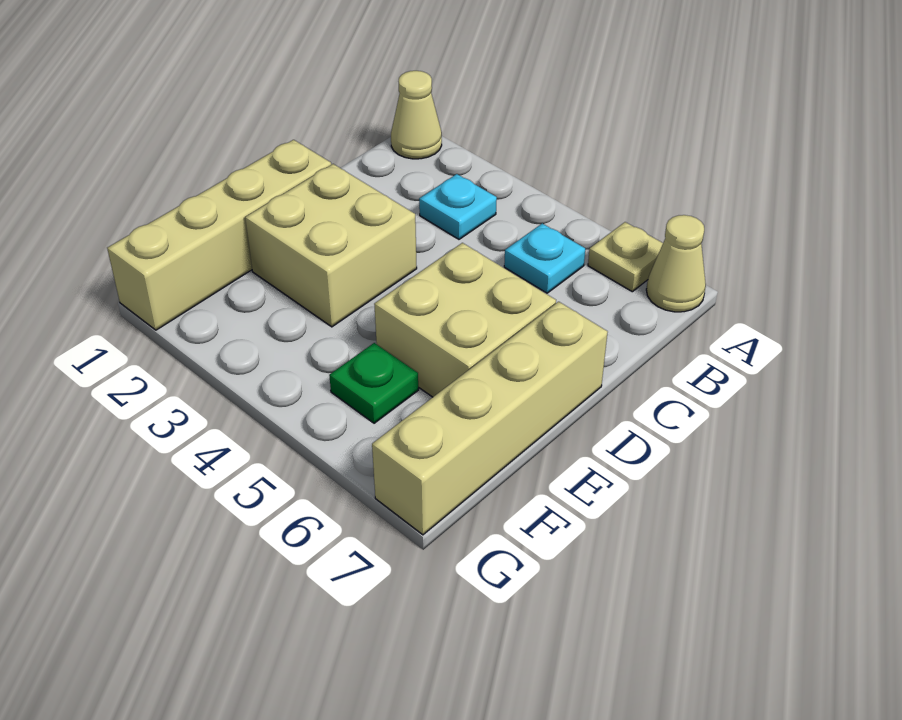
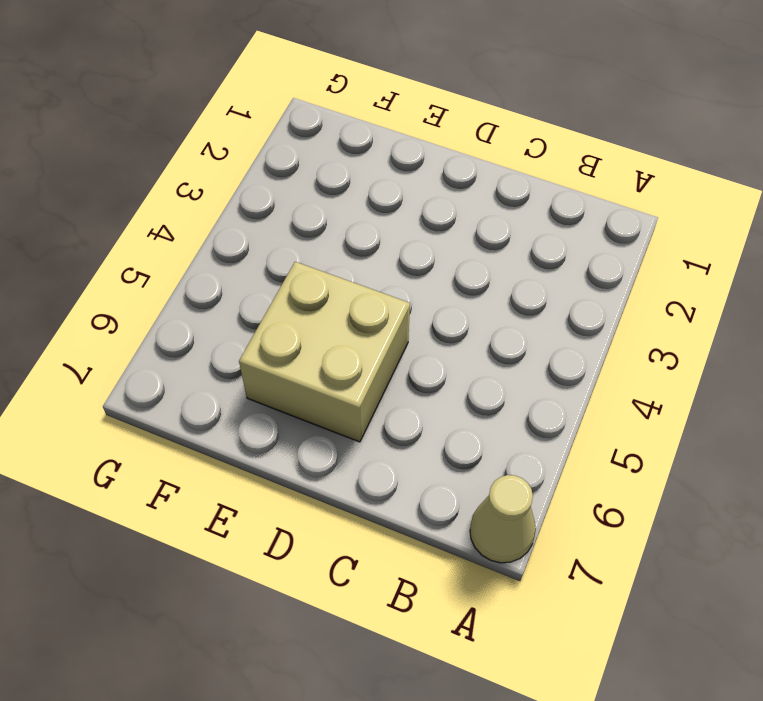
none -> tan 1x1 cone [391,71,442,159]
none -> tan 1x1 plate [588,222,663,292]

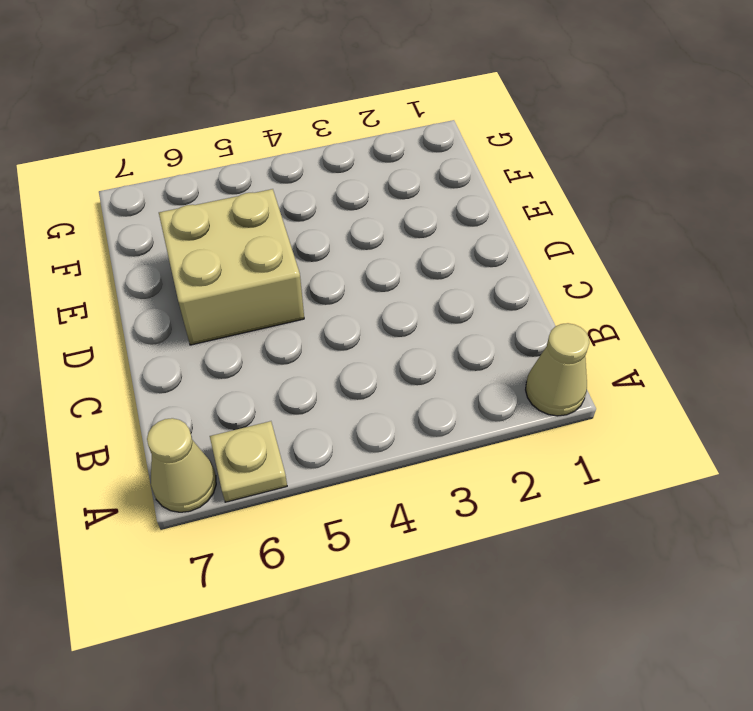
none -> cyan 1x1 plate [419,174,497,239]
none -> cyan 1x1 plate [504,223,585,293]

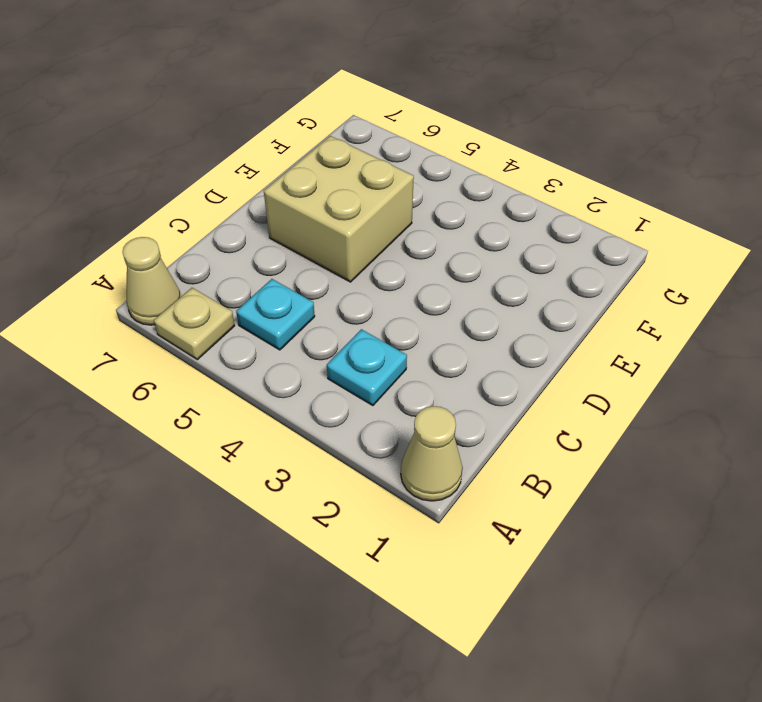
none -> tan 1x4 brick [107,140,331,330]
none -> tan 2x2 brick [245,164,417,327]

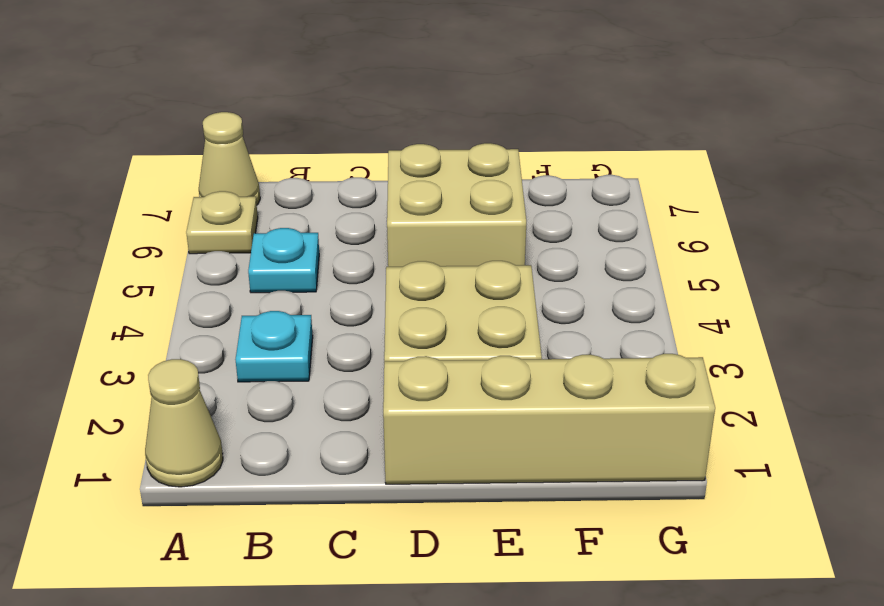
none -> tan 1x4 brick [372,302,608,535]
none -> green 1x1 plate [329,343,418,423]

